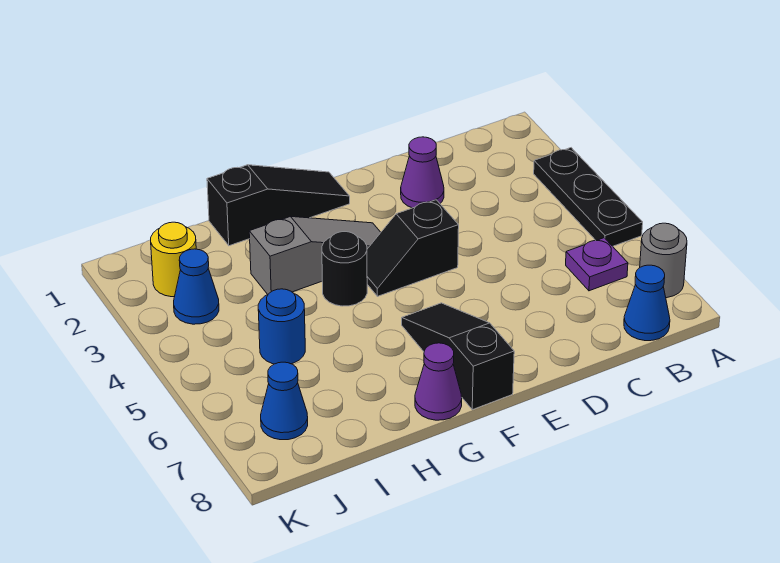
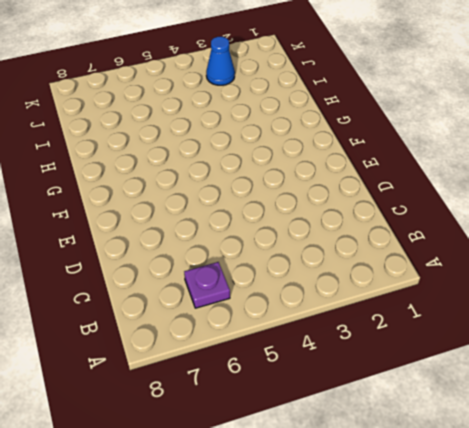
none -> black 1x3 plate [534,148,643,246]
none -> grey 1x1 round brick [640,223,687,298]
none -> blue 1x1 cone [624,265,670,341]

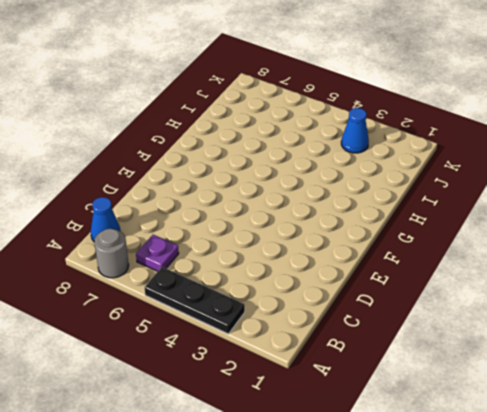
none -> purple 1x1 cone [401,137,444,208]
none -> black 1x2 slope [367,200,459,296]
none -> black 1x3 slope [207,165,350,246]

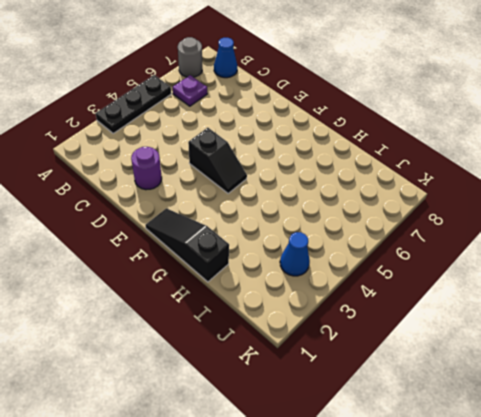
purple 1x1 round brick [131,147,162,190] -> purple 1x1 cone [401,137,444,208]
none -> grey 1x3 slope [249,217,381,294]
none -> black 1x3 slope [402,303,514,410]
none -> black 1x1 round brick [322,232,367,306]

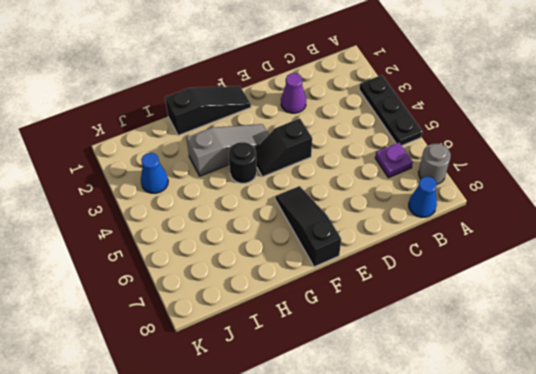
none -> purple 1x1 cone [415,343,462,420]
none -> blue 1x1 round brick [258,289,305,364]
none -> yellow 1x1 round brick [151,222,196,297]

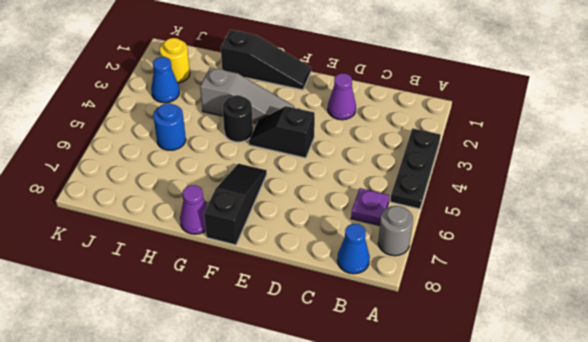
none -> blue 1x1 cone [261,362,308,440]

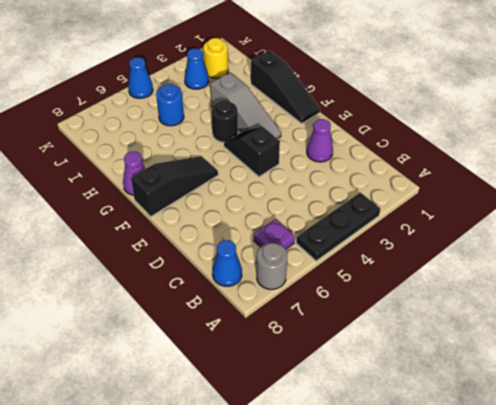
blue 1x1 cone [128,57,153,98] -> blue 1x1 cone moved to [261,362,308,440]

